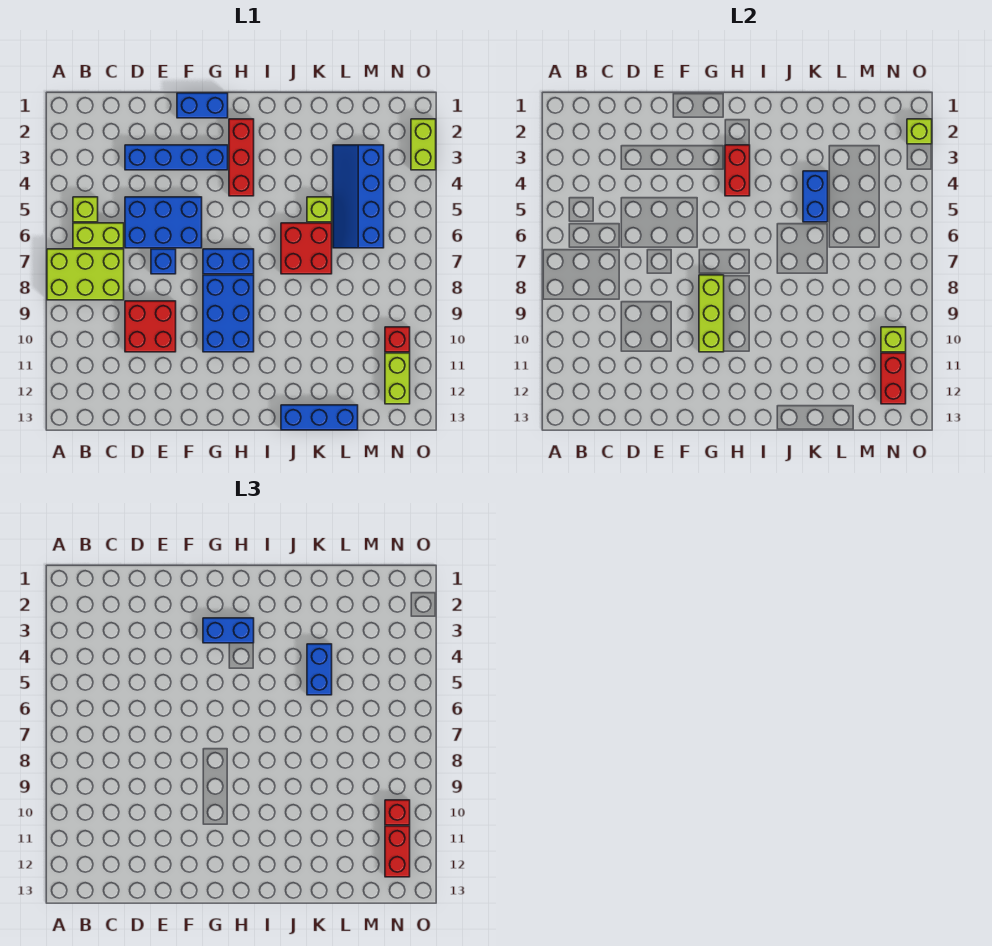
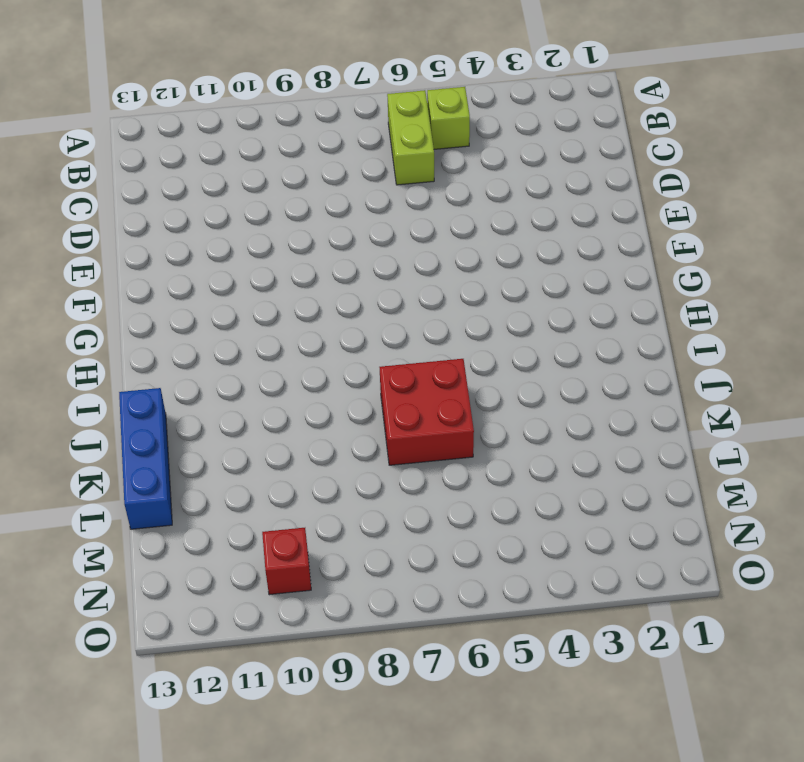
none -> lime 2x3 brick [47,249,124,300]
none -> blue 1x4 brick [125,145,228,170]
none -> blue 2x3 brick [125,197,202,248]

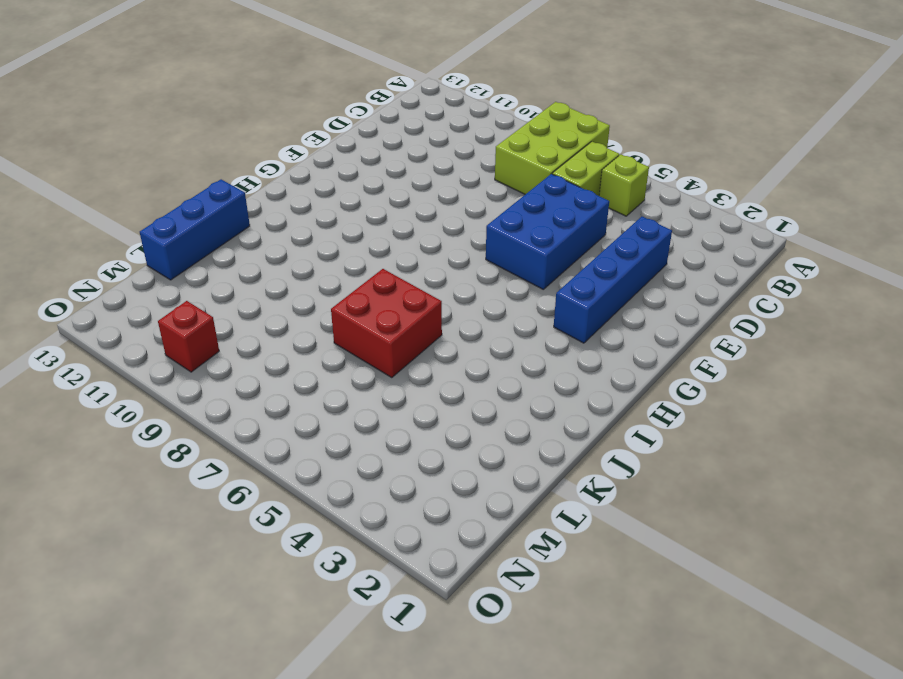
none -> red 2x2 brick [125,301,176,352]
none -> blue 1x1 brick [151,249,176,274]
none -> blue 1x2 brick [177,93,228,118]

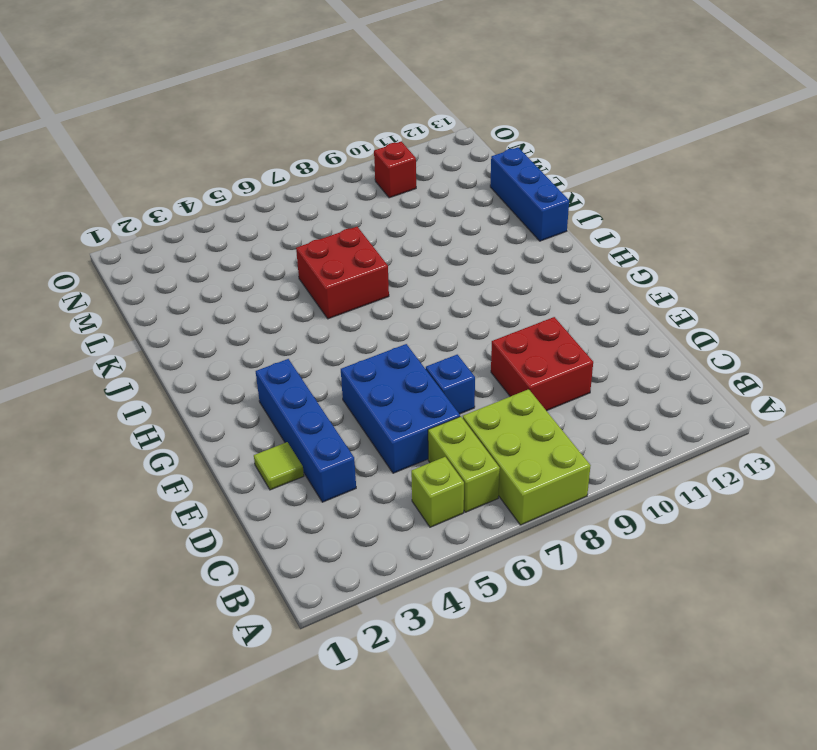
lime 1x1 tile [254,442,304,490] -> none
none -> blue 1x2 brick [177,93,228,118]
none -> blue 1x2 brick [203,249,254,274]
none -> blue 2x3 brick [203,275,254,352]

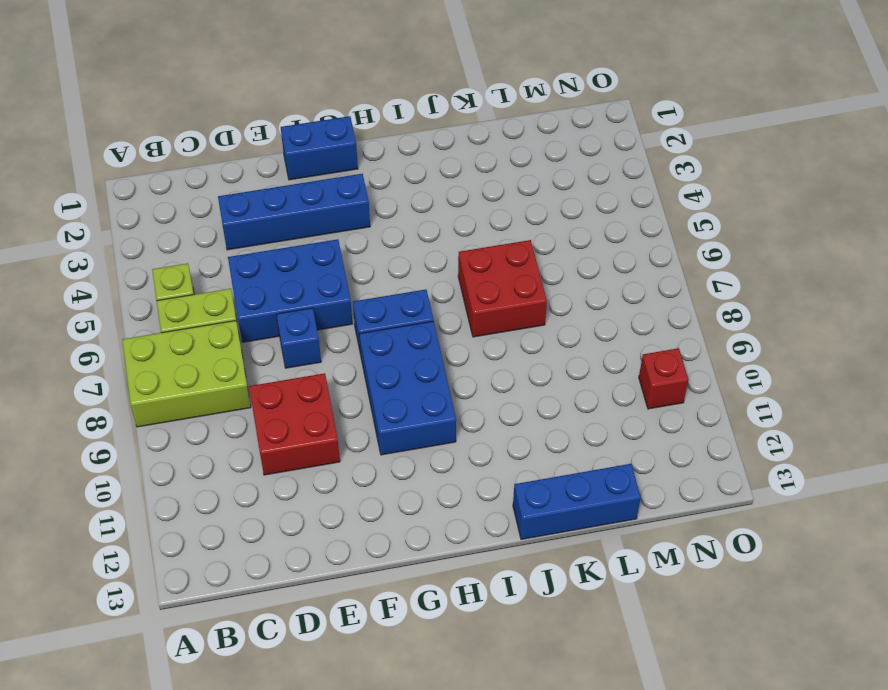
none -> red 1x3 brick [229,119,254,196]
none -> lime 1x1 brick [307,197,332,222]
none -> blue 2x4 slope [333,145,384,248]

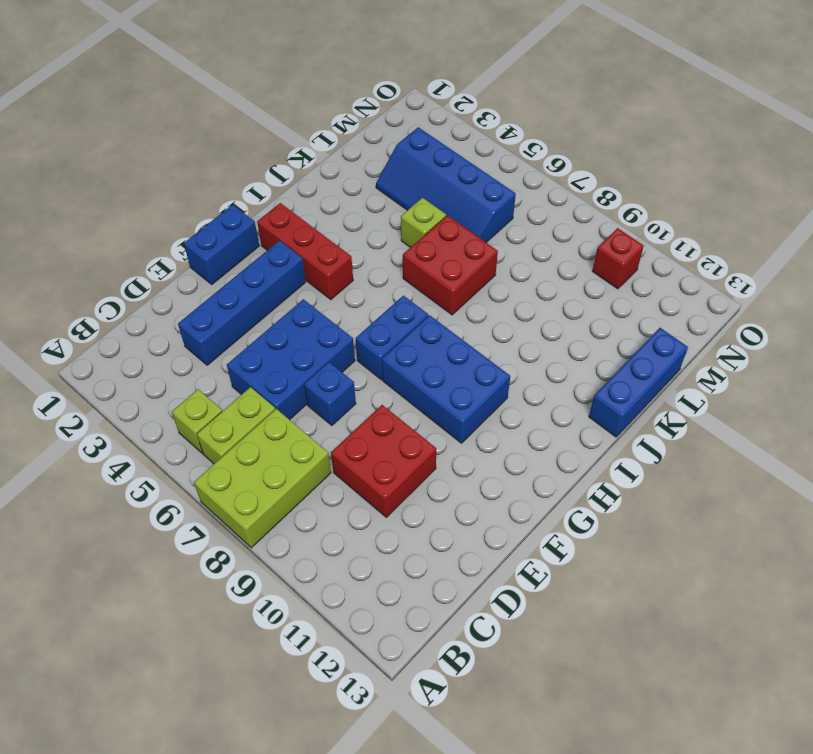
none -> lime 1x2 brick [385,353,410,404]
none -> lime 1x2 brick [411,119,436,170]
none -> lime 1x3 brick [699,275,724,352]

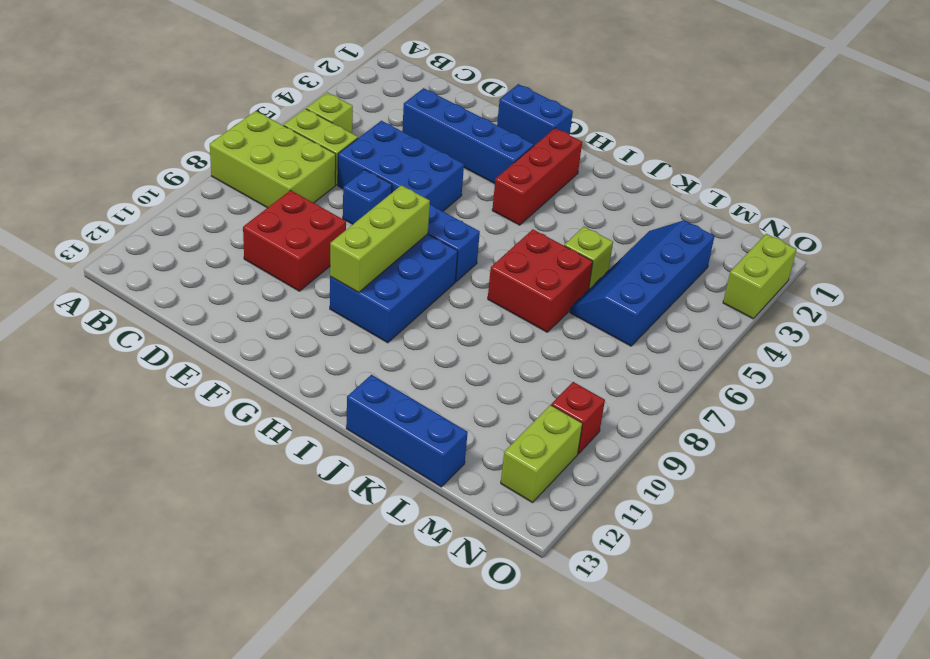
none -> red 1x2 brick [725,145,750,196]
none -> blue 1x2 brick [803,171,828,222]
none -> lime 1x1 brick [881,327,906,352]

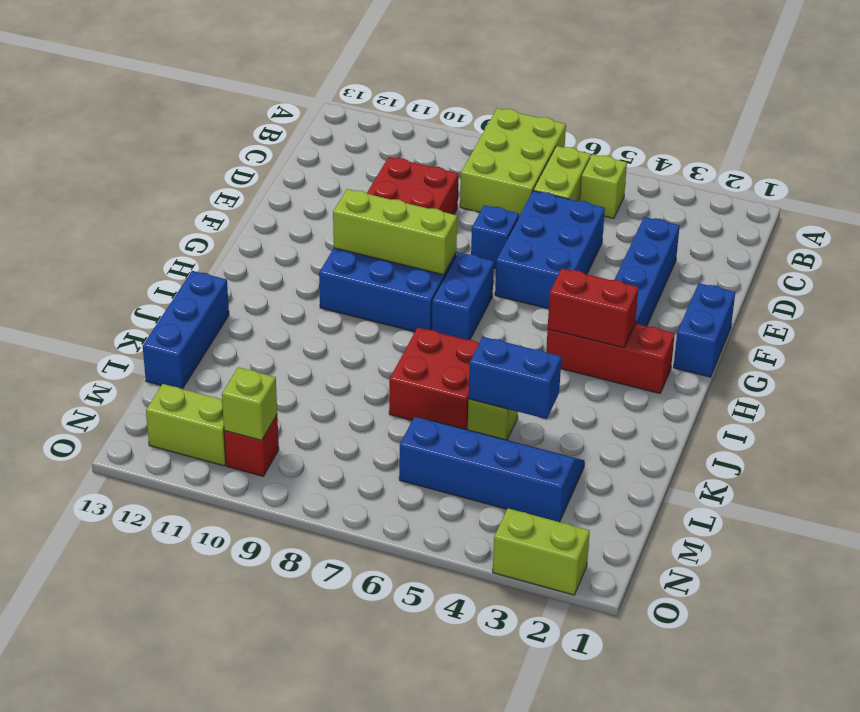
none -> red 1x2 brick [881,353,906,404]
none -> lime 1x1 brick [907,119,932,144]
none -> blue 1x2 brick [203,618,254,643]

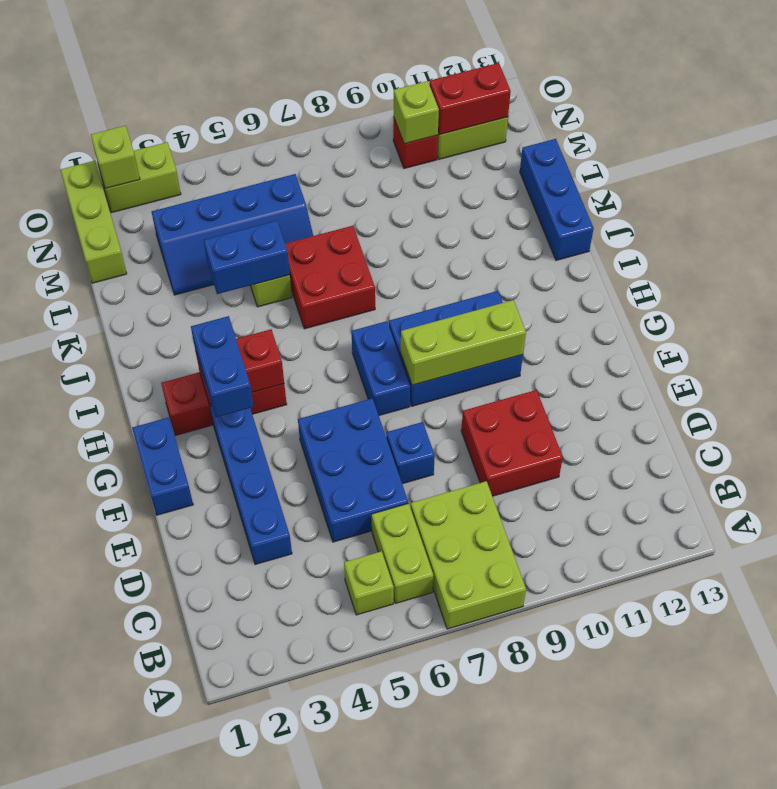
lime 1x3 brick [61,161,127,283] -> none
none -> blue 1x2 brick [307,644,332,695]
none -> red 1x1 brick [385,800,410,825]
none -> red 1x2 brick [385,826,410,877]

